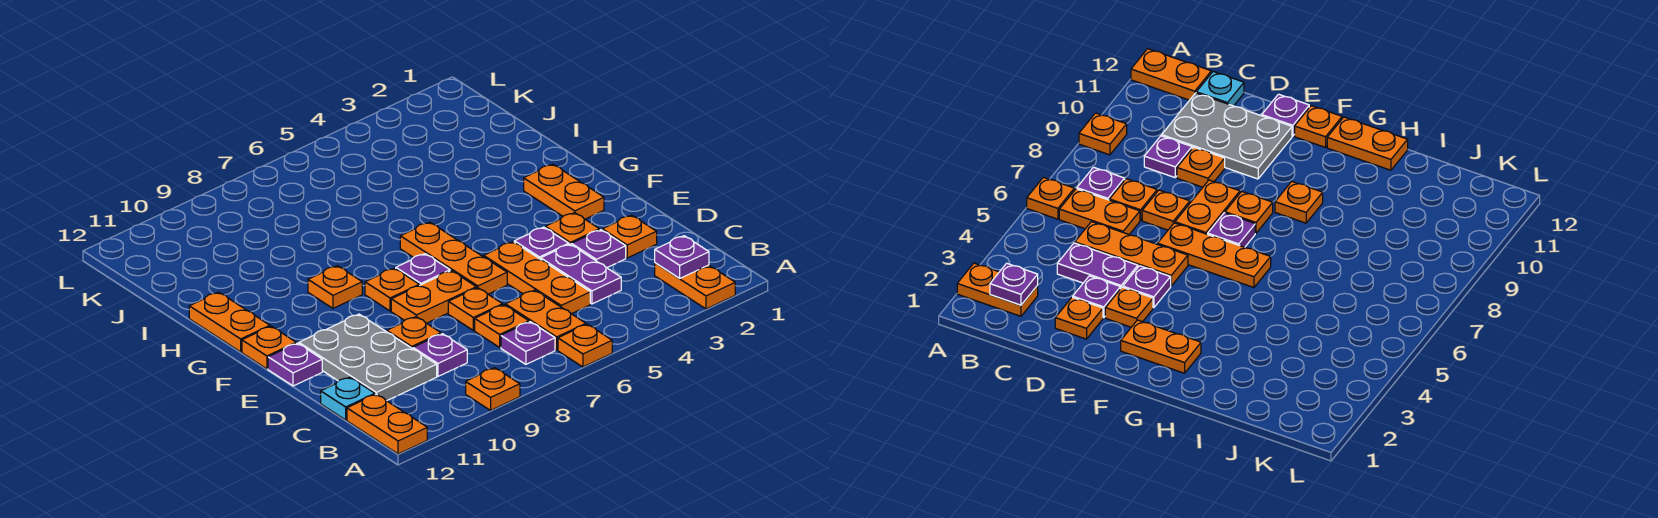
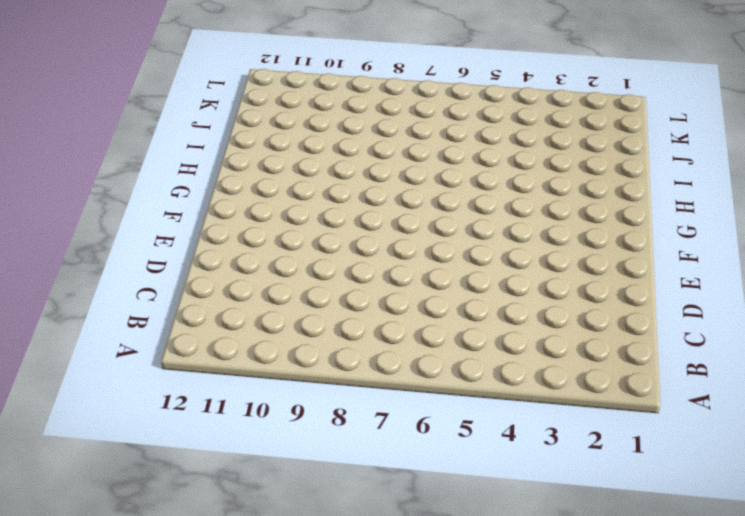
none -> orange 1x2 plate [655,263,735,309]
none -> orange 1x1 plate [558,324,612,367]
none -> orange 1x1 plate [466,368,520,410]

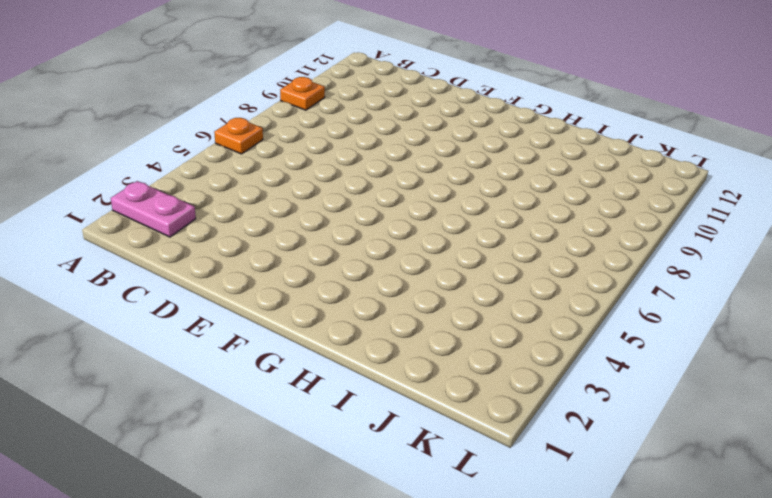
pink 1x2 plate [111,181,196,237] -> orange 1x2 plate [655,263,735,309]
none -> orange 1x2 plate [347,394,427,454]
none -> orange 1x2 plate [505,290,586,350]
none -> purple 1x1 plate [501,322,555,364]

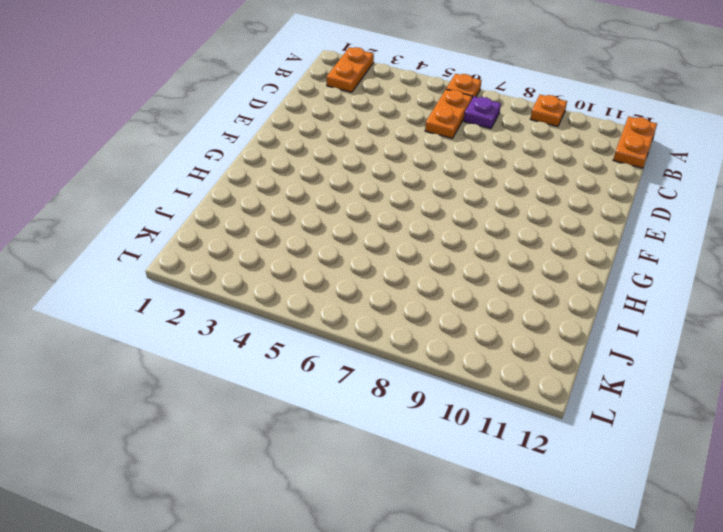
none -> purple 1x2 plate [541,244,621,304]
none -> orange 1x3 plate [484,242,590,314]
none -> orange 1x1 plate [475,305,529,347]

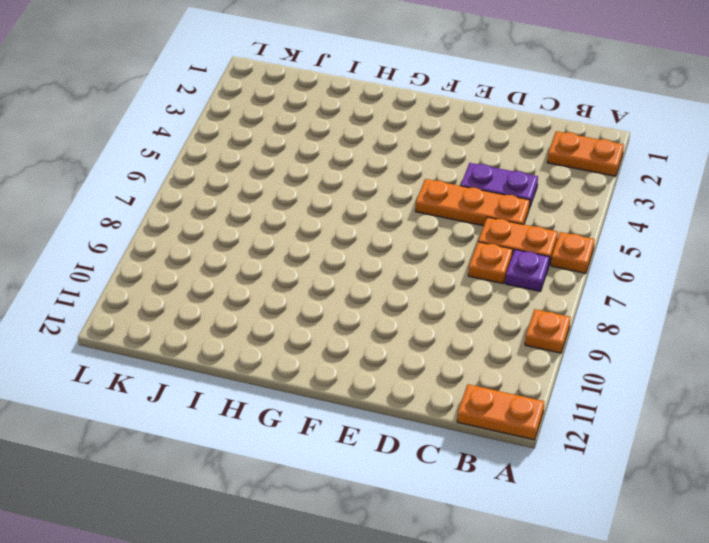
none -> purple 1x1 plate [413,334,467,376]
none -> grey 2x3 plate [299,314,437,401]
none -> cyan 1x1 plate [321,377,375,420]

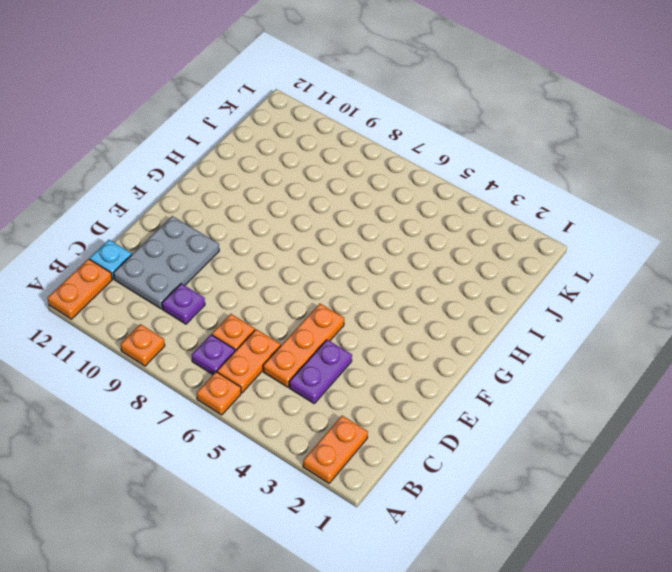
none -> orange 1x1 plate [602,215,657,258]
none -> purple 1x1 plate [571,230,626,268]
none -> orange 1x1 plate [448,288,503,330]

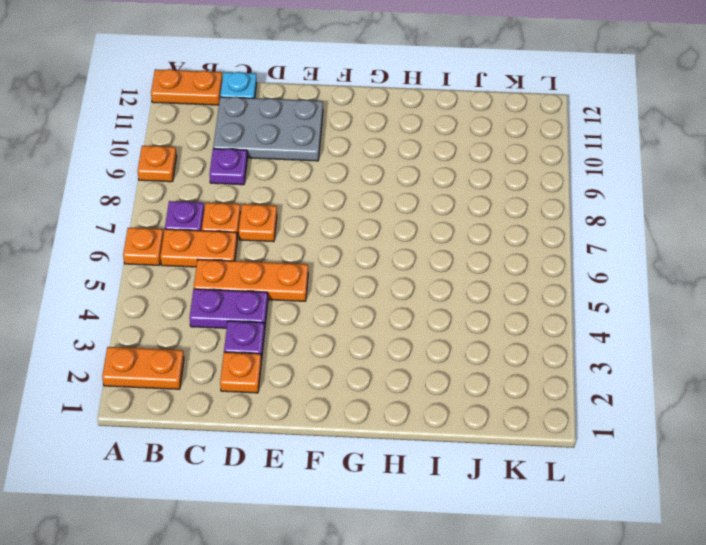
none -> orange 1x1 plate [387,317,441,349]
none -> orange 1x1 plate [545,213,600,244]
none -> purple 1x1 plate [514,227,569,259]

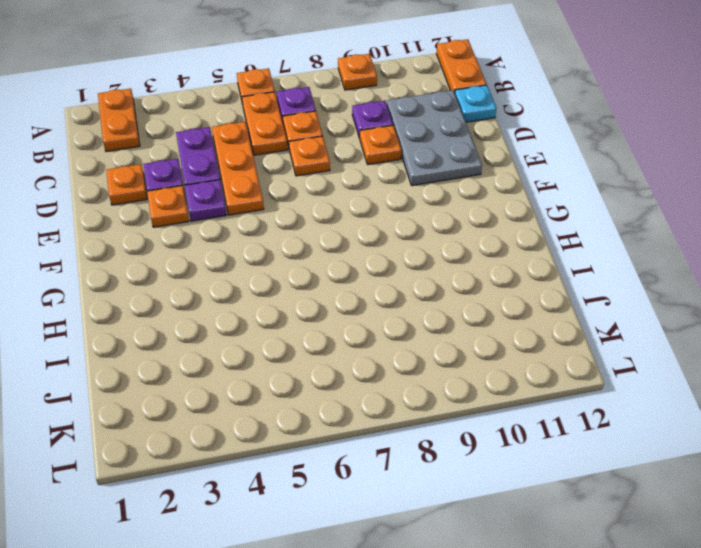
none -> orange 1x3 plate [400,222,507,294]
none -> orange 1x2 plate [391,271,476,323]
none -> purple 1x1 plate [268,343,322,386]

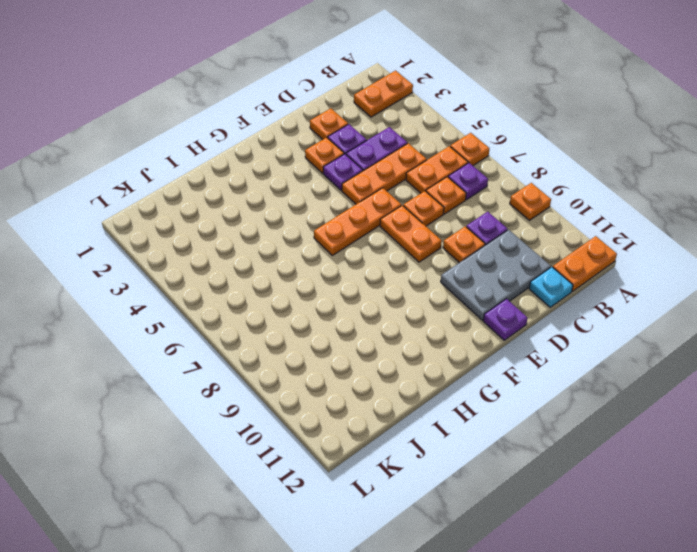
none -> orange 1x2 plate [524,164,604,219]
none -> purple 1x1 plate [396,254,450,285]
none -> orange 1x1 plate [365,268,419,311]

